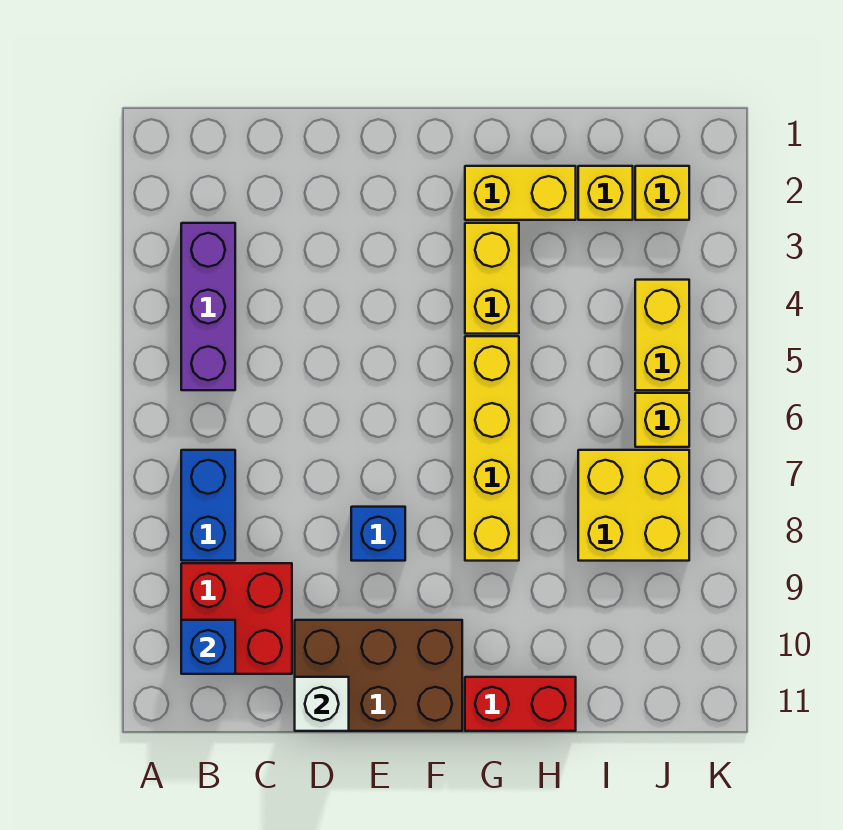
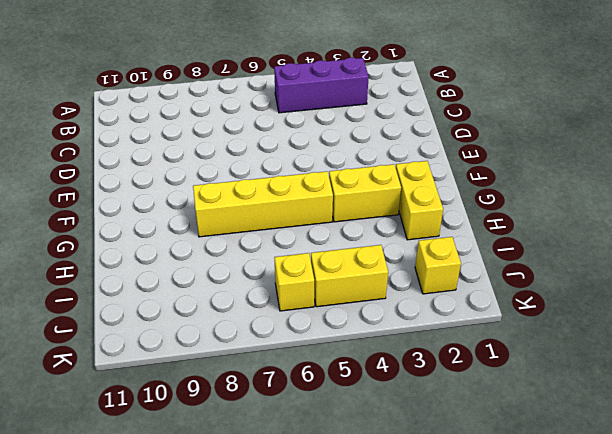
none -> blue 1x2 brick [181,450,235,561]
none -> red 2x2 brick [181,563,292,674]
none -> brown 2x3 brick [295,620,462,731]

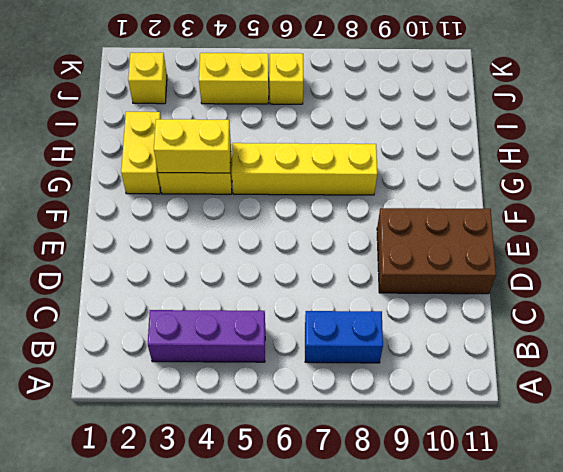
brown 2x3 brick [377,208,496,294] -> brown 2x3 brick turned to [295,620,462,731]
yellow 1x2 brick [154,119,231,173] -> none
none -> red 2x2 brick [181,563,292,674]
none -> blue 1x1 brick [351,507,405,561]
none -> red 1x2 brick [465,677,576,731]

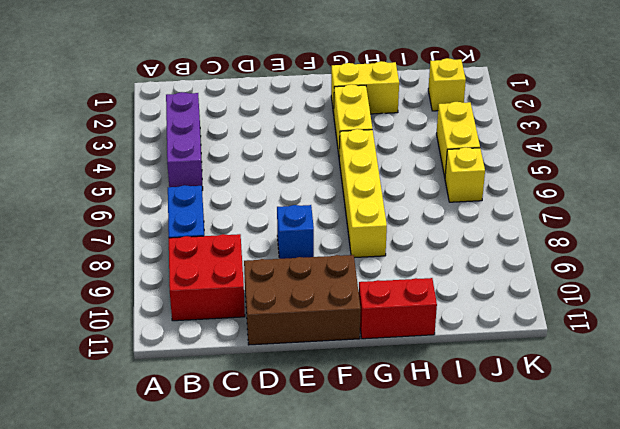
none -> yellow 1x1 brick [578,166,633,220]
none -> yellow 2x2 brick [578,450,689,561]
none -> blue 1x1 brick [181,620,235,674]

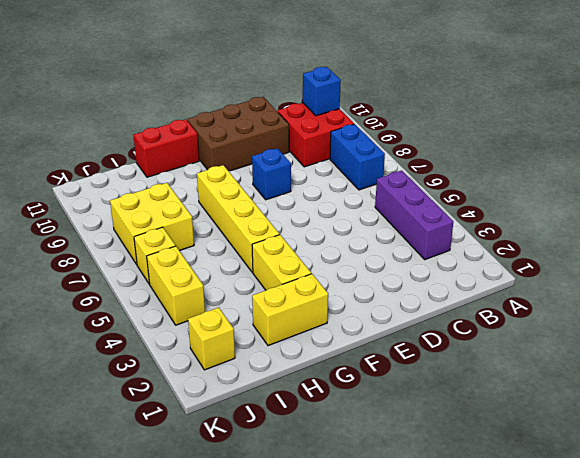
none -> yellow 1x1 brick [578,166,633,220]
none -> white 1x1 brick [295,677,349,731]

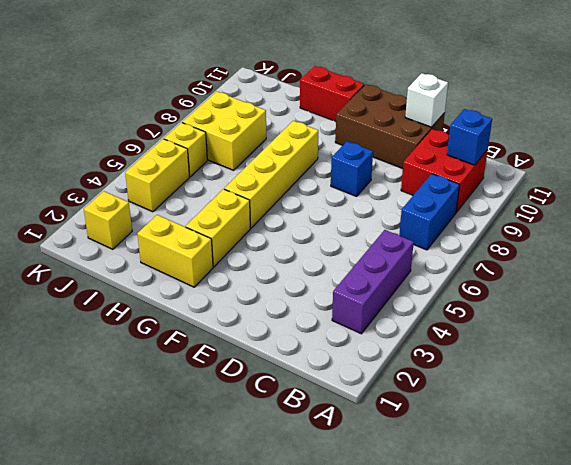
none -> yellow 1x1 brick [578,166,633,220]

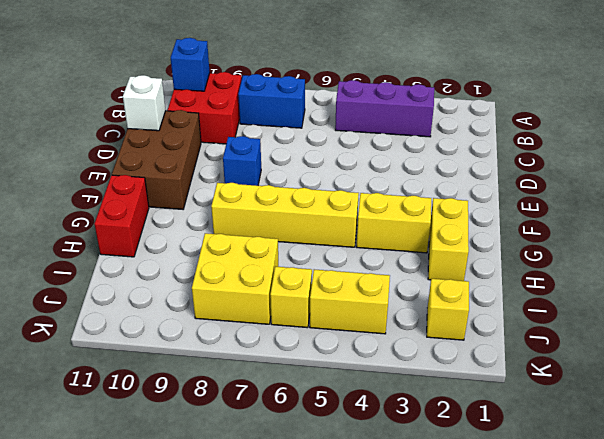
none -> yellow 1x1 brick [578,166,633,220]

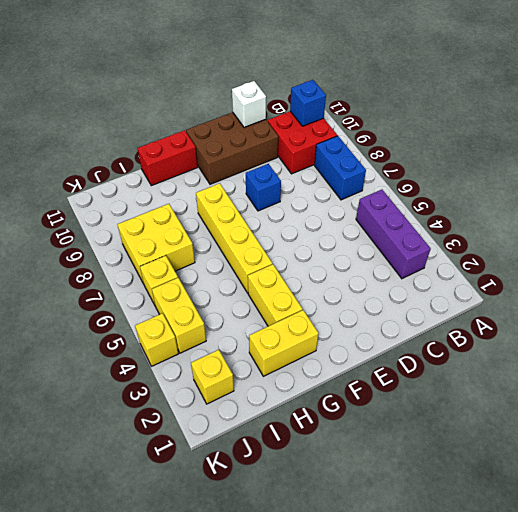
yellow 1x1 brick [135,313,178,366] -> yellow 1x1 brick moved to [578,166,633,220]

